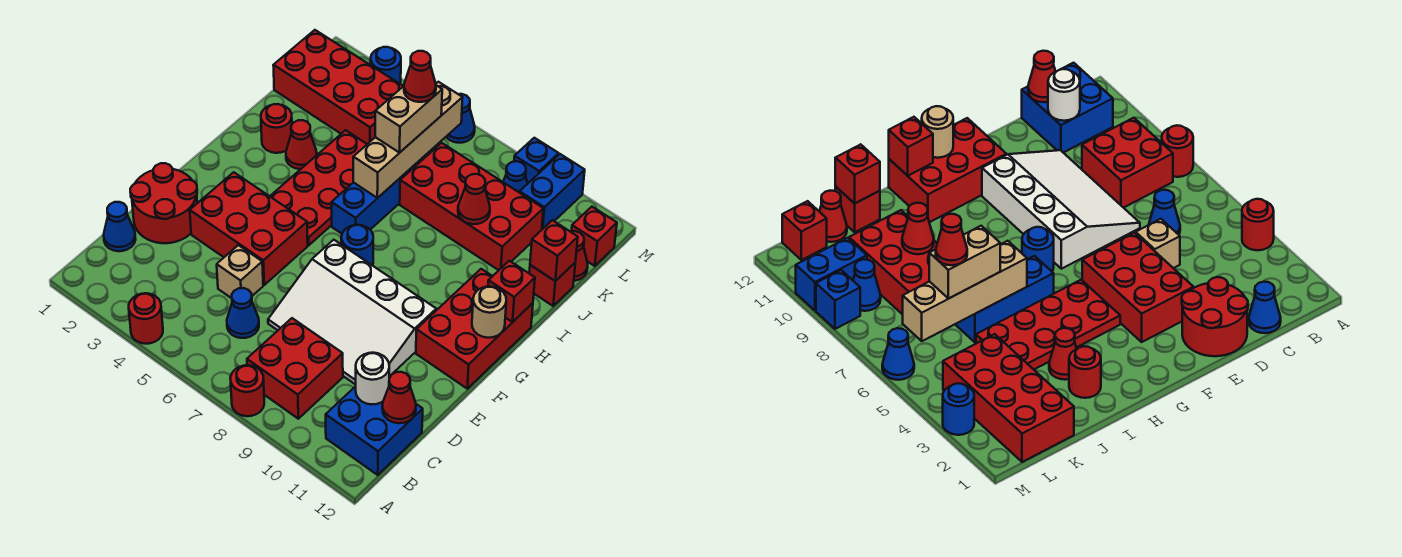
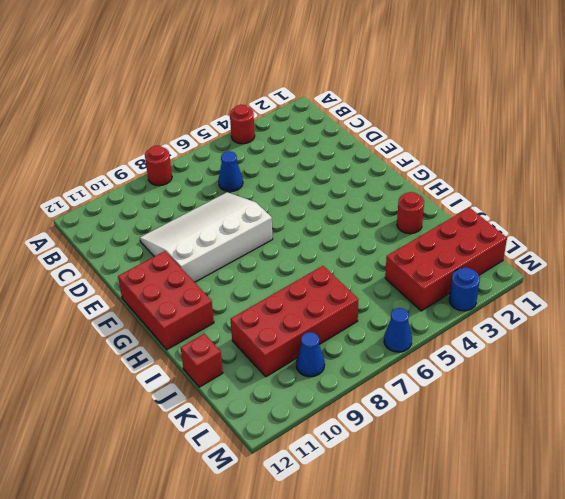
none -> red 2x2 brick [247,318,343,419]
none -> blue 2x2 brick [326,386,423,475]
none -> blue 1x1 cone [104,202,136,251]
none -> red 2x2 round brick [130,163,197,243]

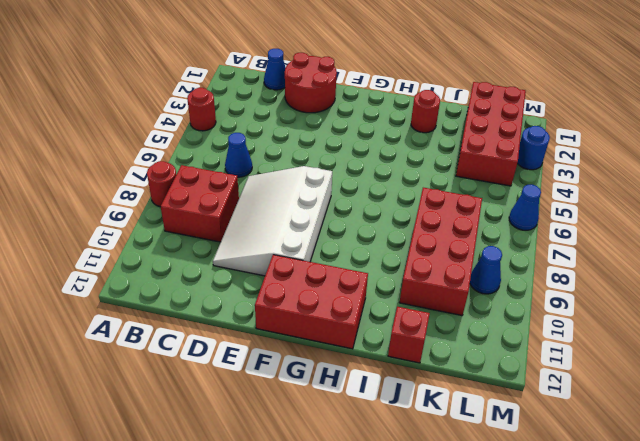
none -> blue 2x2 brick [326,386,423,475]
none -> tan 1x1 brick [217,245,263,298]
none -> red 2x3 brick [190,172,308,285]
none -> red 2x4 plate [270,130,367,245]

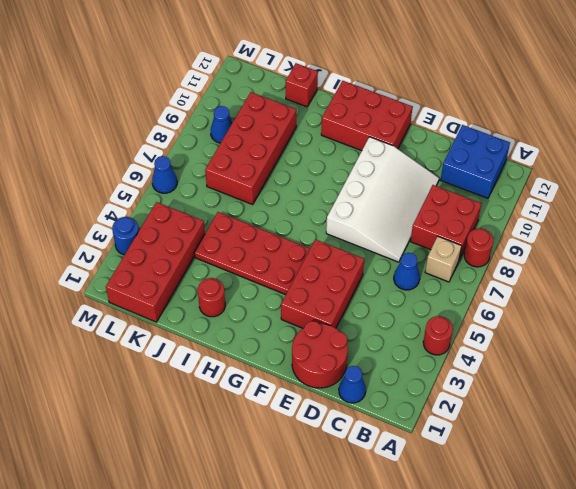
tan 1x1 brick [425,236,462,282] -> tan 1x1 brick moved to [217,245,263,298]
none -> blue 1x1 round brick [341,225,373,265]
none -> blue 1x3 brick [332,161,419,234]
none -> red 1x1 cone [286,120,317,169]
none -> red 1x1 cone [572,231,588,281]

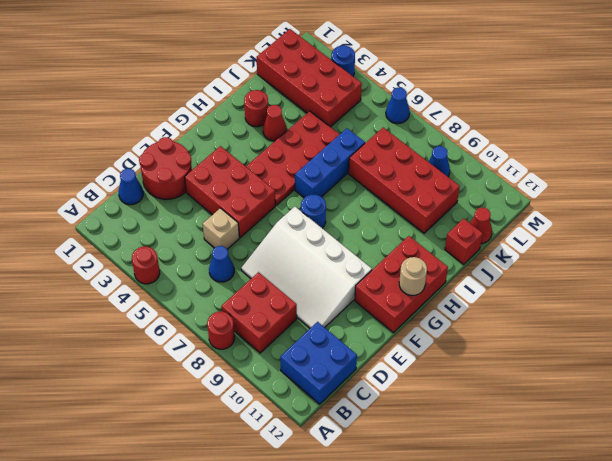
none -> blue 1x2 brick [520,154,585,229]
none -> red 1x1 brick [571,207,617,266]
none -> blue 1x1 brick [514,138,559,183]
none -> white 1x1 round brick [356,353,389,404]

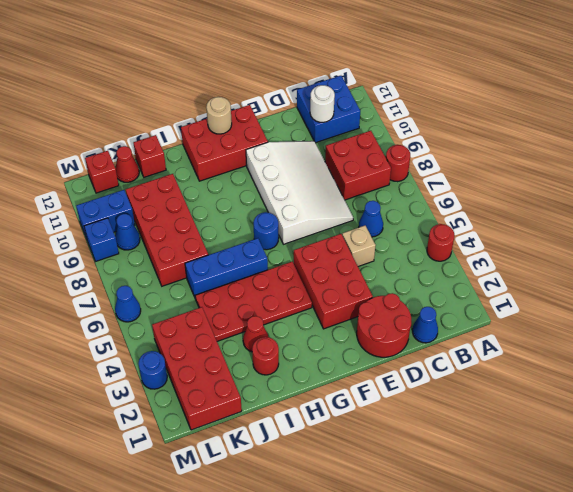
none -> red 1x1 cone [382,372,416,423]
none -> red 1x1 brick [488,261,535,322]
none -> tan 1x4 brick [353,82,463,198]
none -> red 1x1 cone [458,174,490,224]

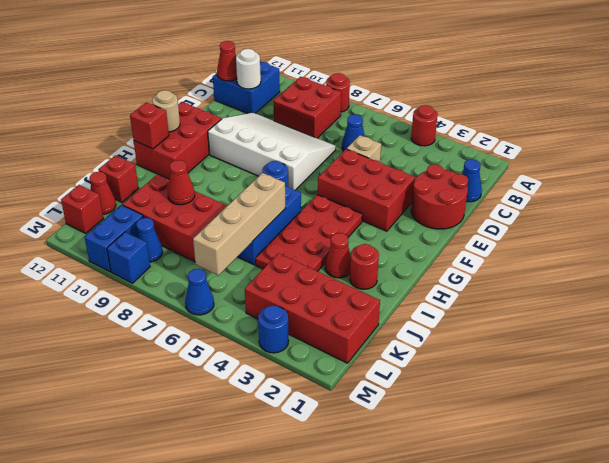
none -> red 1x1 brick [530,220,578,281]
none -> tan 1x2 brick [375,85,442,153]
none -> red 1x1 cone [404,51,436,102]

